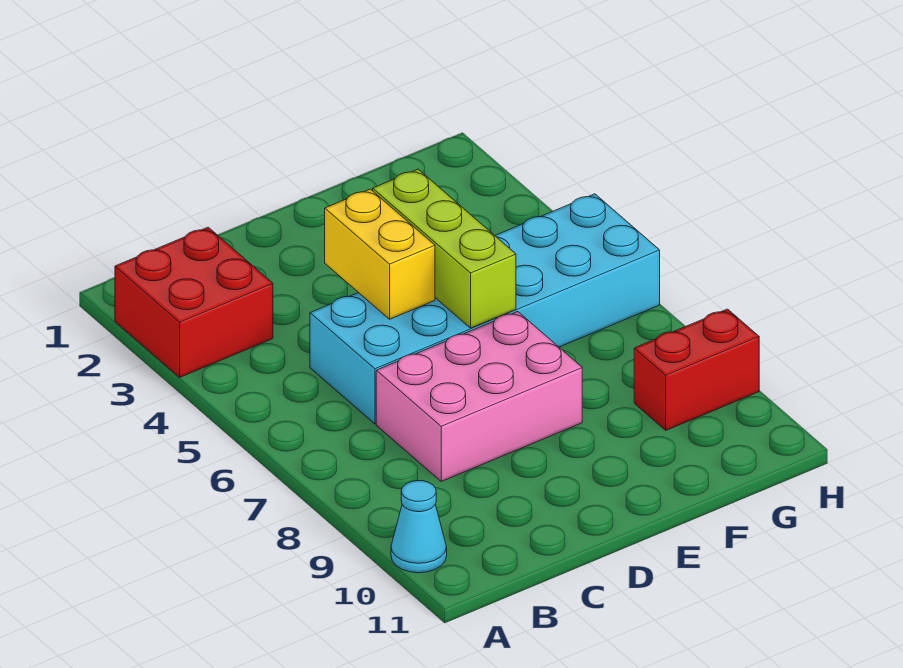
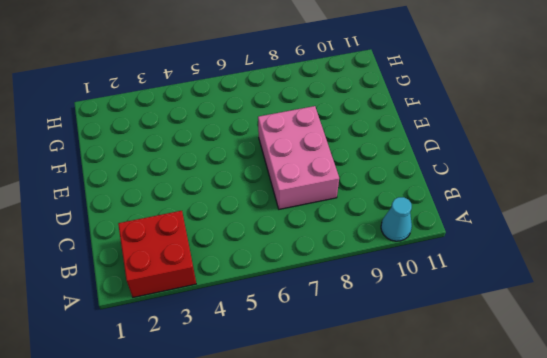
none -> cyan 2x6 brick [310,194,660,424]
none -> red 1x2 brick [634,309,759,430]

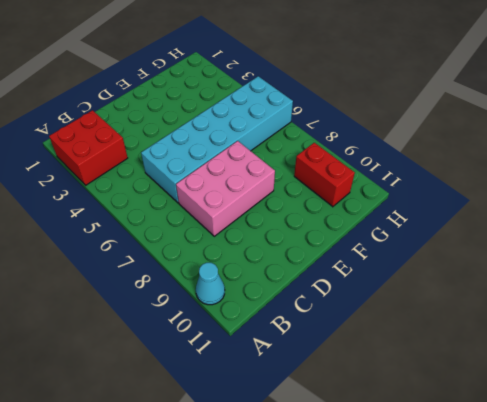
red 1x2 brick [294,143,355,207] -> red 1x2 brick turned to [634,309,759,430]
none -> yellow 1x2 brick [325,189,435,319]
none -> lime 1x3 brick [373,169,516,328]

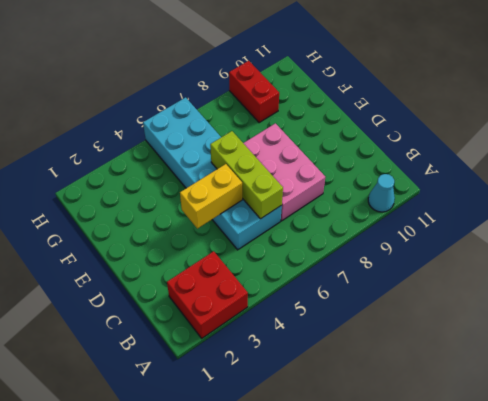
lime 1x3 brick [210,131,283,219] -> lime 1x3 brick turned to [373,169,516,328]

